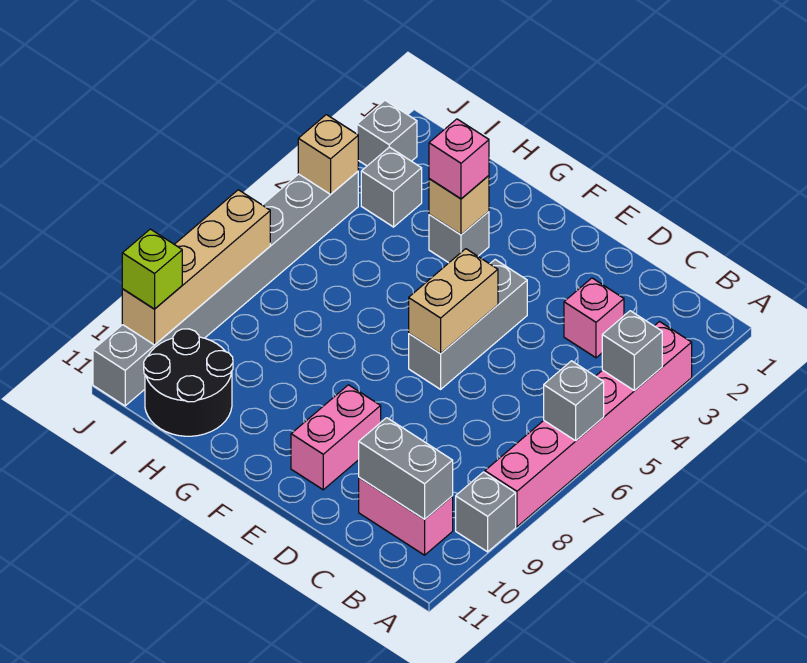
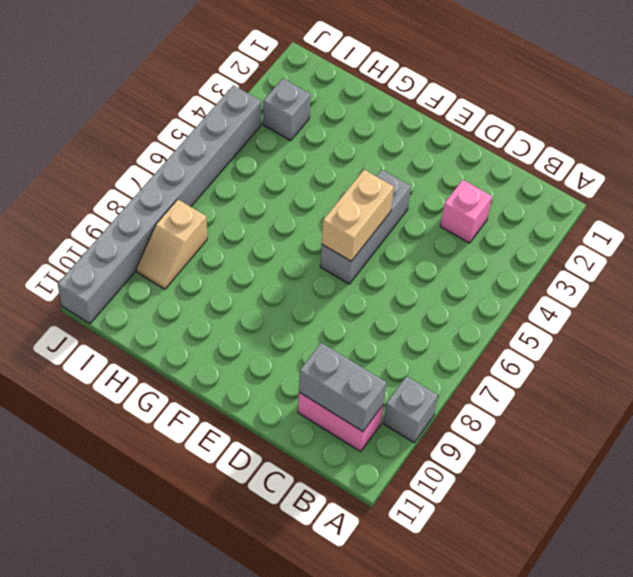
tan 1x2 slope [136,199,207,289] -> none
none -> pink 1x6 brick [485,322,692,527]
none -> pink 1x2 brick [291,385,381,490]
none -> grey 1x1 brick [429,212,489,263]

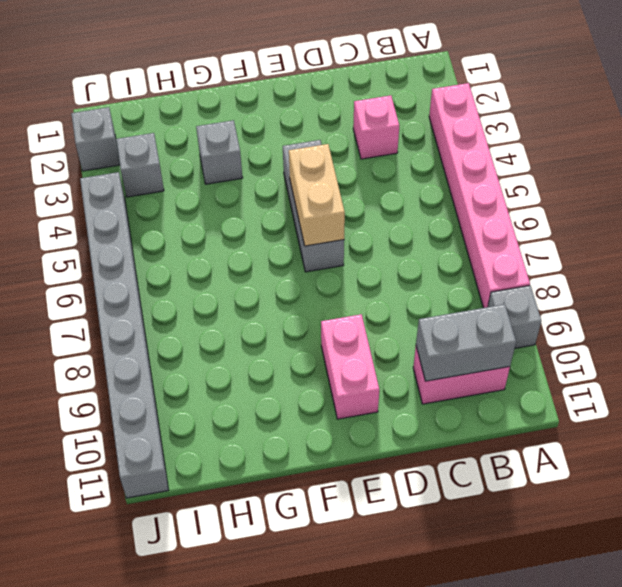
none -> black 2x2 round brick [144,329,233,436]
none -> grey 1x1 brick [602,311,662,391]
none -> grey 1x1 brick [544,361,604,441]

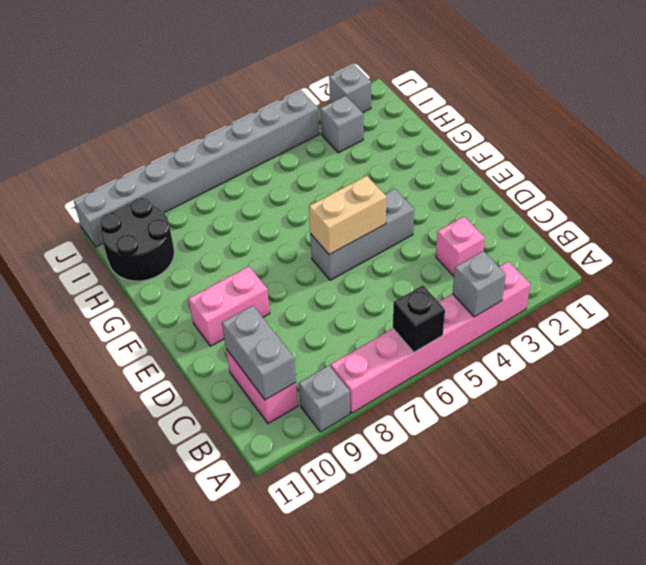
black 1x1 brick [393,286,445,352] -> grey 1x1 brick [544,361,604,441]
none -> grey 1x1 brick [429,212,489,263]
none -> tan 1x1 brick [429,176,489,235]
none -> tan 1x1 brick [298,115,358,194]

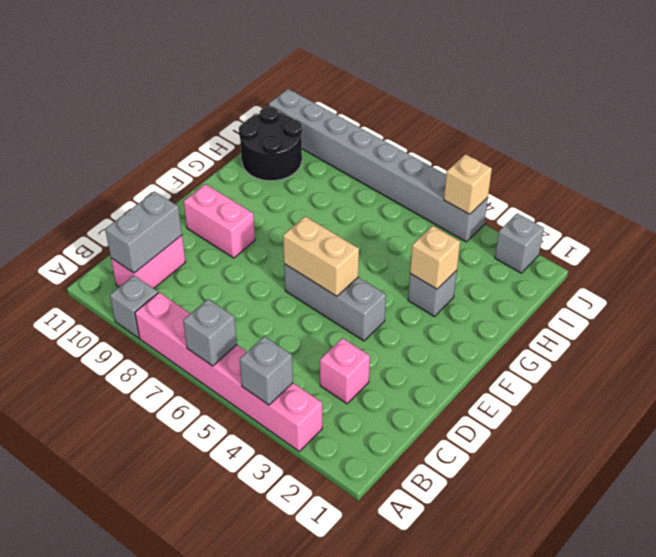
none -> grey 1x1 brick [361,147,422,227]
none -> tan 1x4 brick [122,190,270,345]
none -> pink 1x1 brick [429,119,489,199]

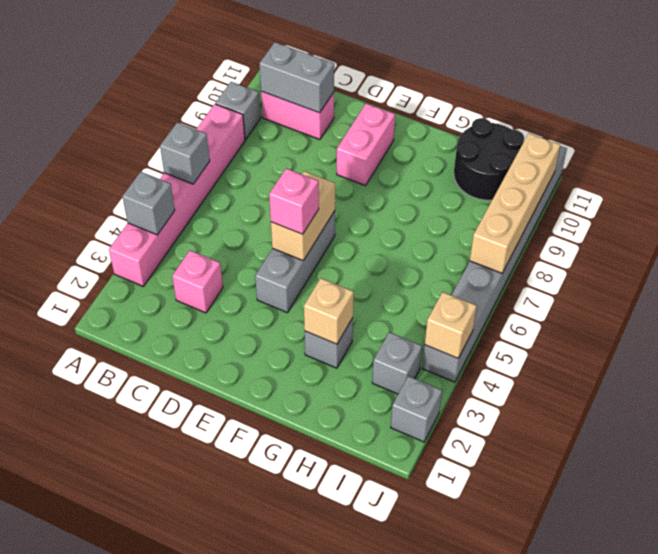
pink 1x1 brick [269,168,319,234] -> pink 1x1 brick moved to [429,119,489,199]
none -> lime 1x1 brick [122,229,182,309]

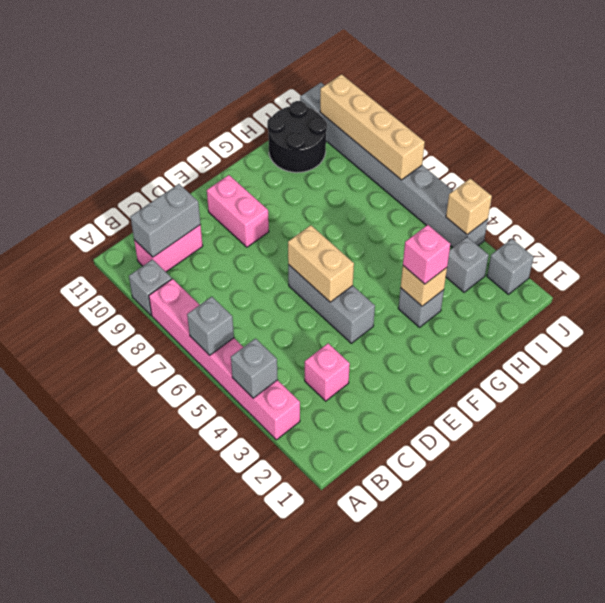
none -> lime 1x1 brick [122,229,182,309]

